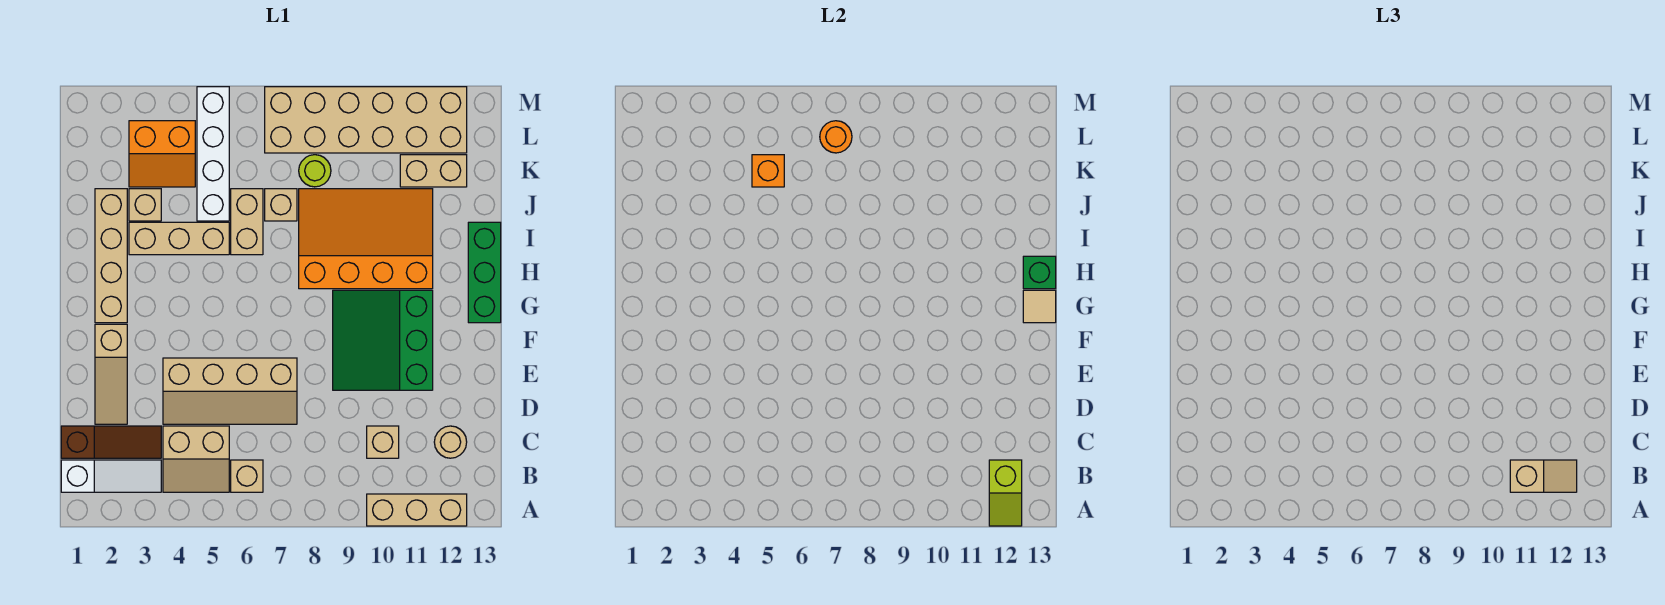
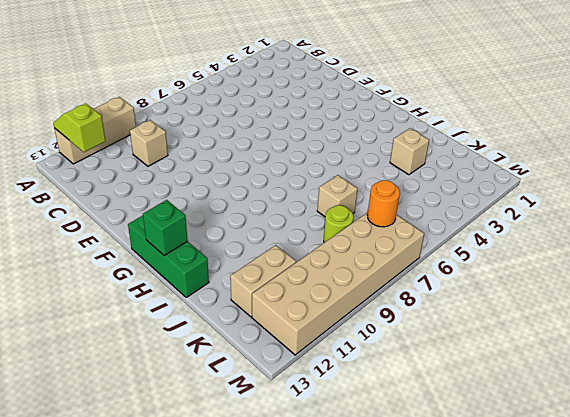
none -> white 1x3 slope [61,460,161,492]
none -> tan 2x2 slope [163,426,229,492]
none -> tan 1x1 brick [231,460,263,492]

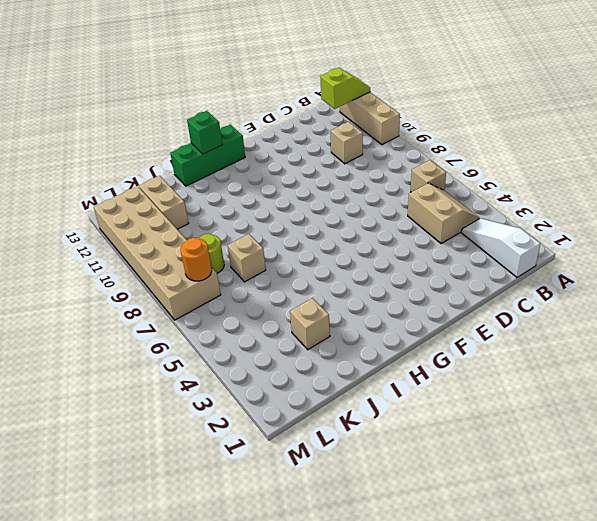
none -> brown 1x3 slope [61,426,161,458]
none -> tan 1x1 round brick [434,426,467,458]
none -> tan 1x3 slope [95,324,127,424]

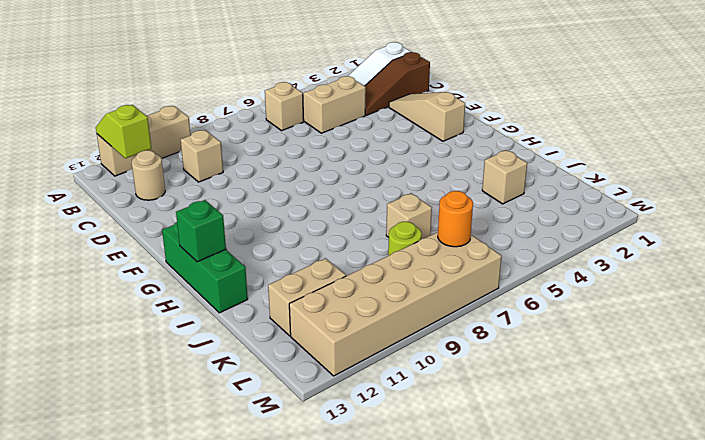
none -> tan 2x4 slope [163,358,297,424]
none -> green 3x3 slope [333,290,433,390]
none -> tan 1x4 brick [95,189,127,323]

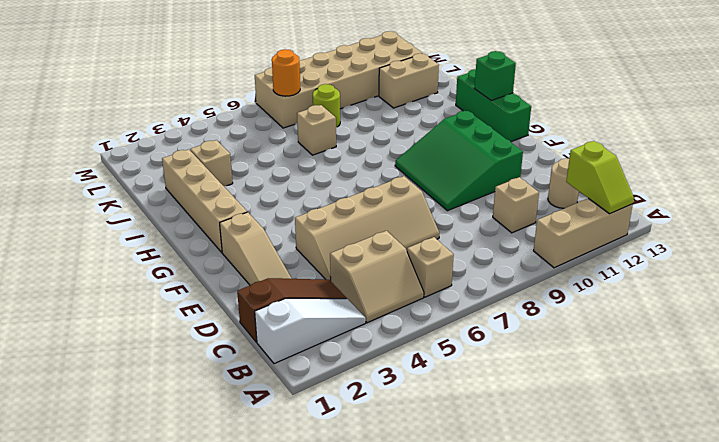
none -> orange 3x4 slope [299,189,433,289]
none -> tan 1x3 brick [129,222,229,255]
none -> tan 1x2 brick [231,189,263,255]

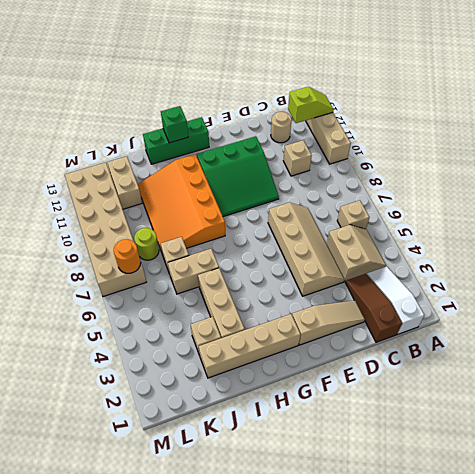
none -> white 1x4 brick [197,87,229,221]
none -> orange 2x2 slope [129,121,195,187]
none -> tan 1x1 tile [1023,290,1056,323]

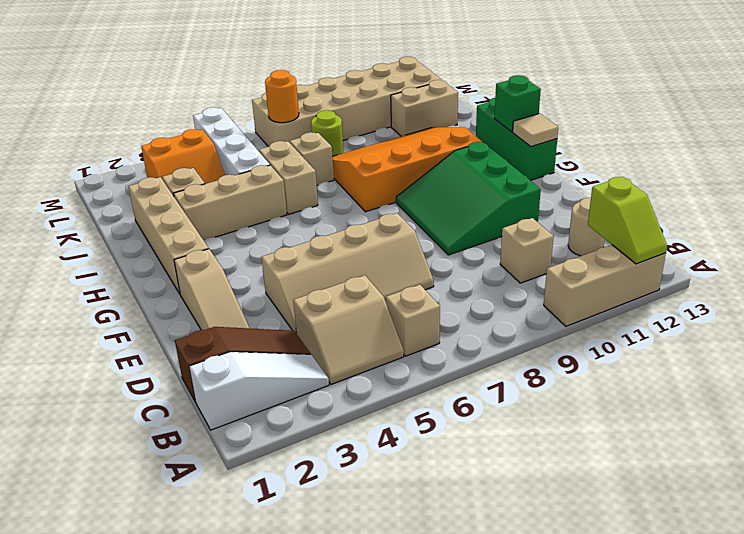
none -> orange 1x1 brick [752,155,784,187]
none -> tan 1x2 slope [1510,460,1577,492]

